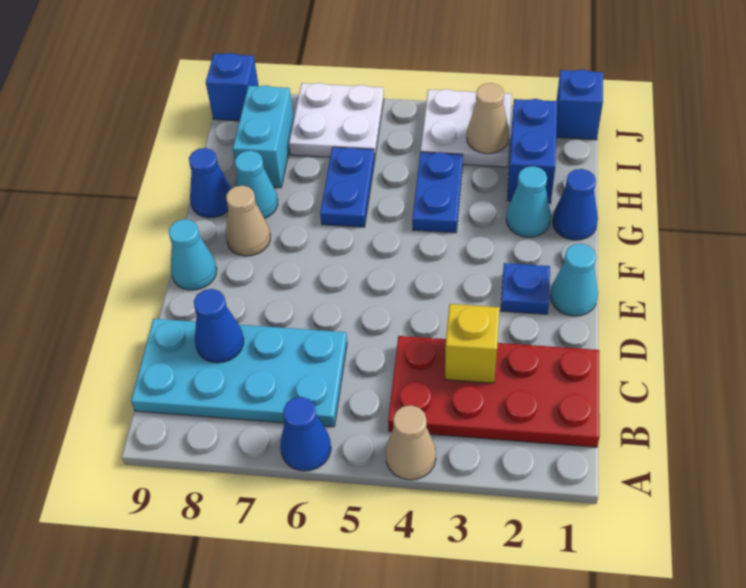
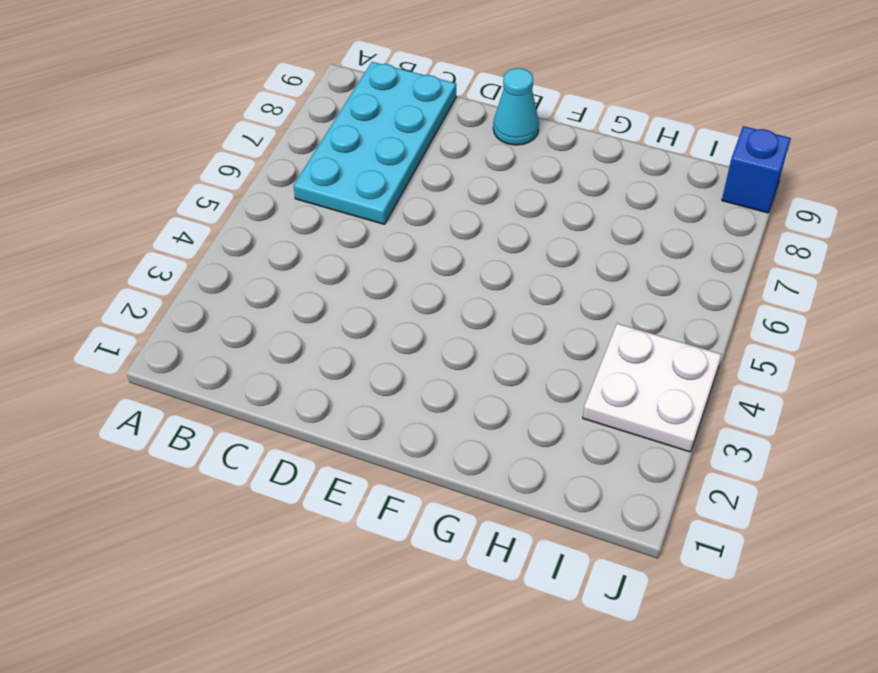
none -> tan 1x1 cone [385,405,436,480]
none -> blue 1x1 cone [280,397,331,471]
none -> red 2x4 plate [388,336,600,447]

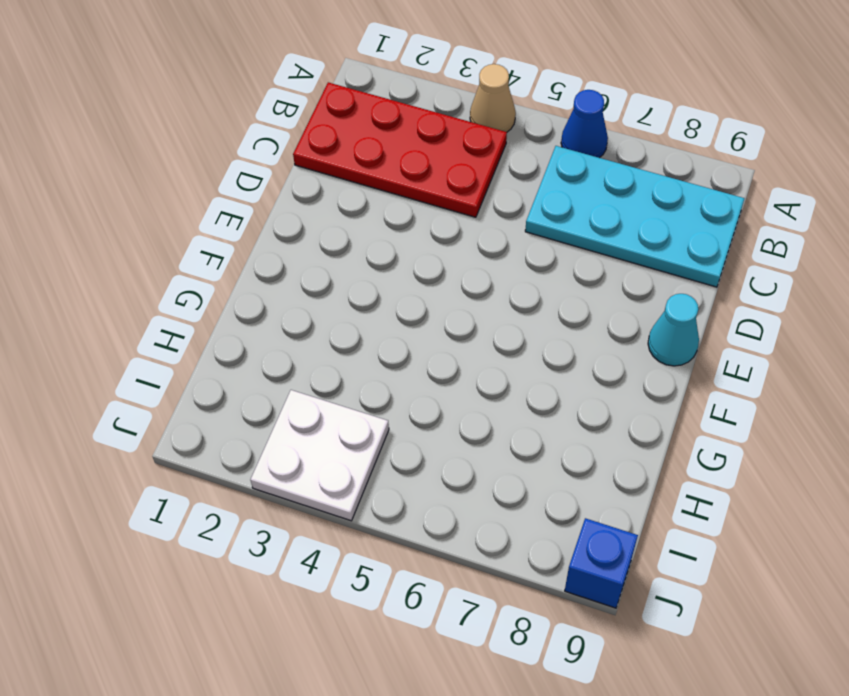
none -> cyan 1x1 cone [550,244,598,316]
none -> blue 1x1 plate [501,263,550,314]
none -> tan 1x1 cone [226,186,270,256]

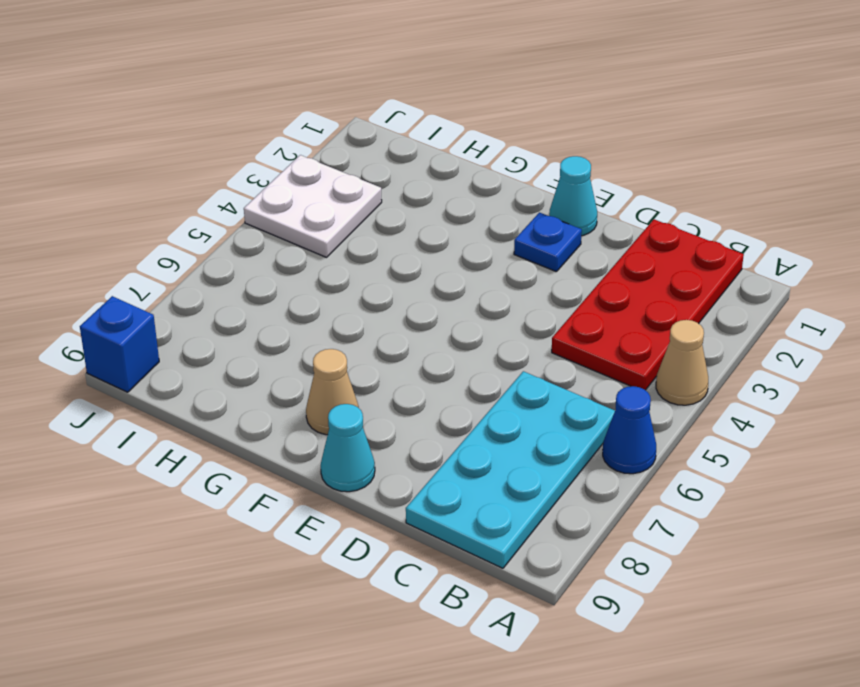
none -> blue 1x1 cone [553,169,598,240]
none -> cyan 1x1 cone [506,166,551,237]
none -> blue 1x2 plate [412,152,463,233]

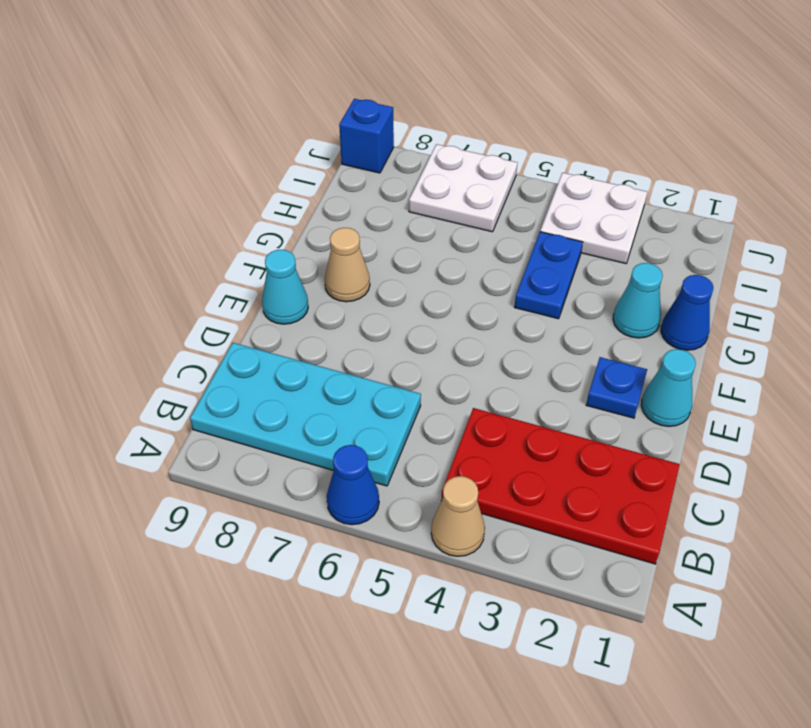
none -> blue 1x2 plate [320,147,375,227]
none -> cyan 1x1 cone [235,151,278,218]
none -> blue 1x1 cone [189,148,231,218]

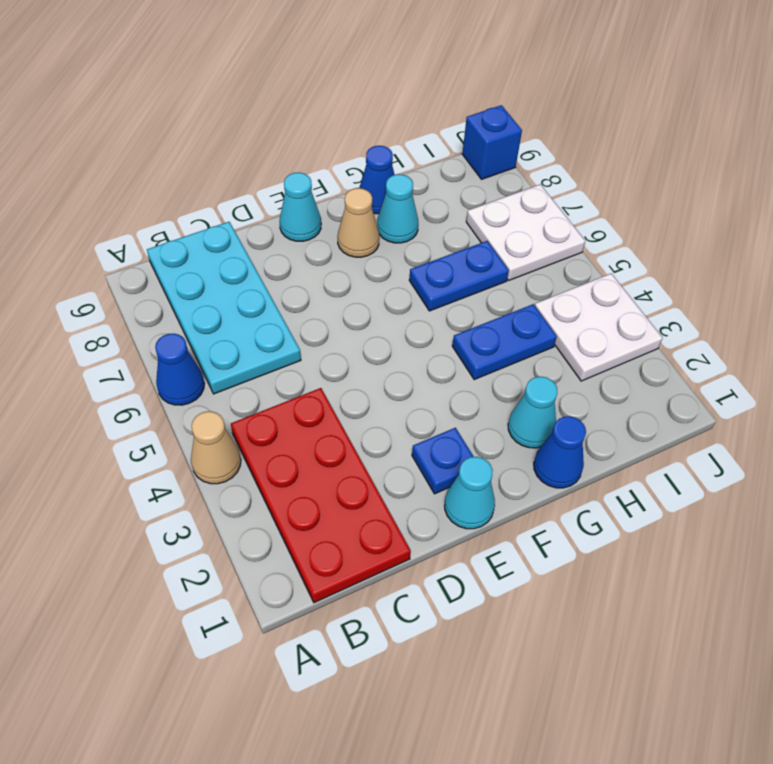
none -> blue 1x2 brick [507,99,557,203]
none -> cyan 1x2 brick [233,85,294,187]
none -> blue 1x1 brick [556,70,603,140]

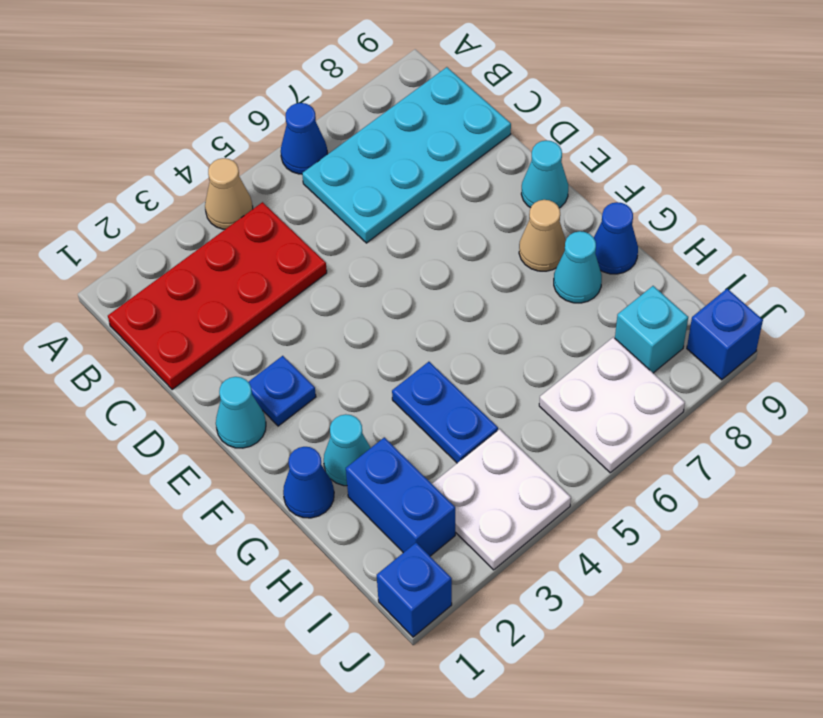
cyan 1x1 brick [615,286,688,373] -> cyan 1x2 brick [233,85,294,187]
none -> blue 1x2 plate [320,147,375,227]
none -> yellow 1x1 brick [445,304,500,383]
none -> blue 1x1 cone [194,289,244,363]

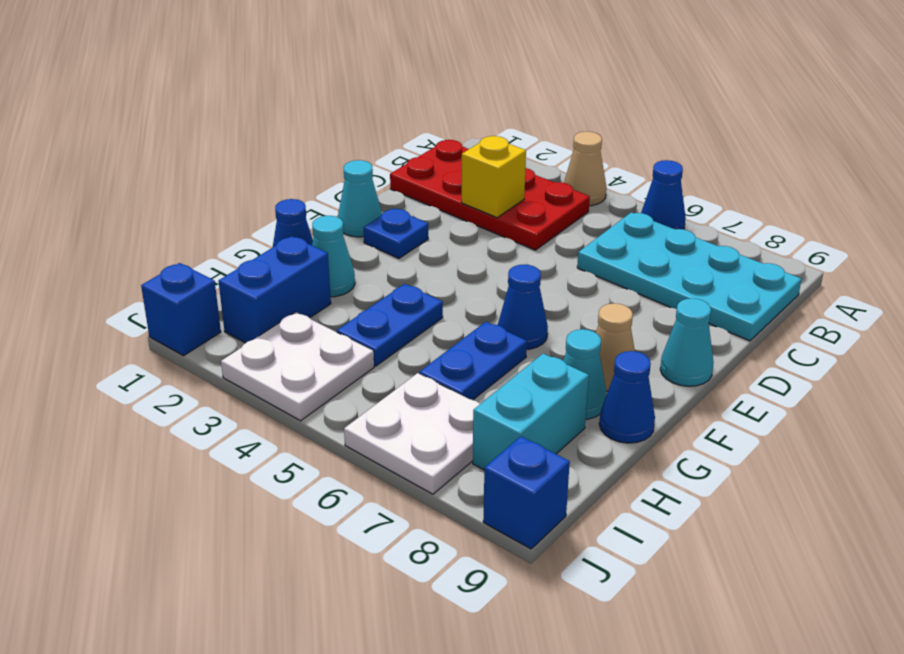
blue 1x1 cone [498,265,548,349] -> blue 1x1 cone moved to [194,289,244,363]
none -> tan 1x1 cone [467,83,509,154]

